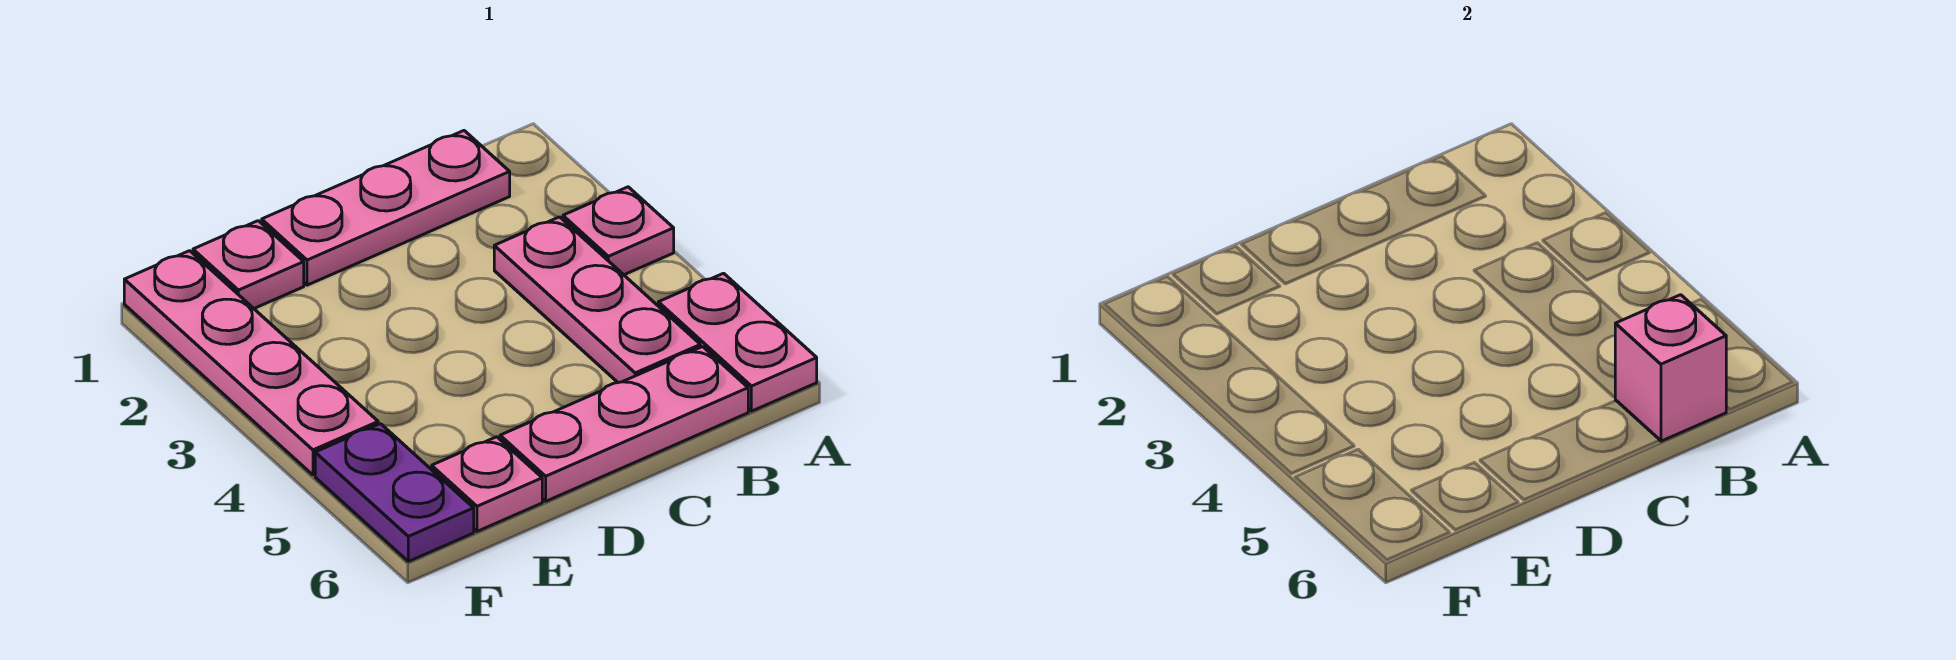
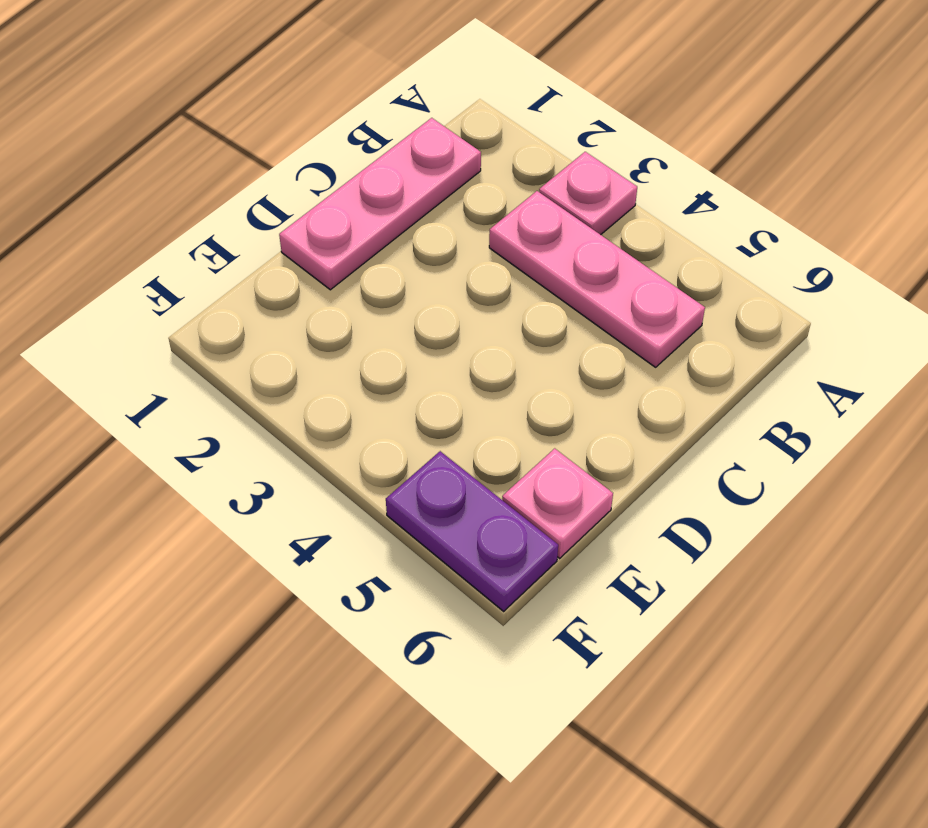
none -> pink 1x2 plate [658,273,817,411]
none -> pink 1x3 plate [500,347,748,501]

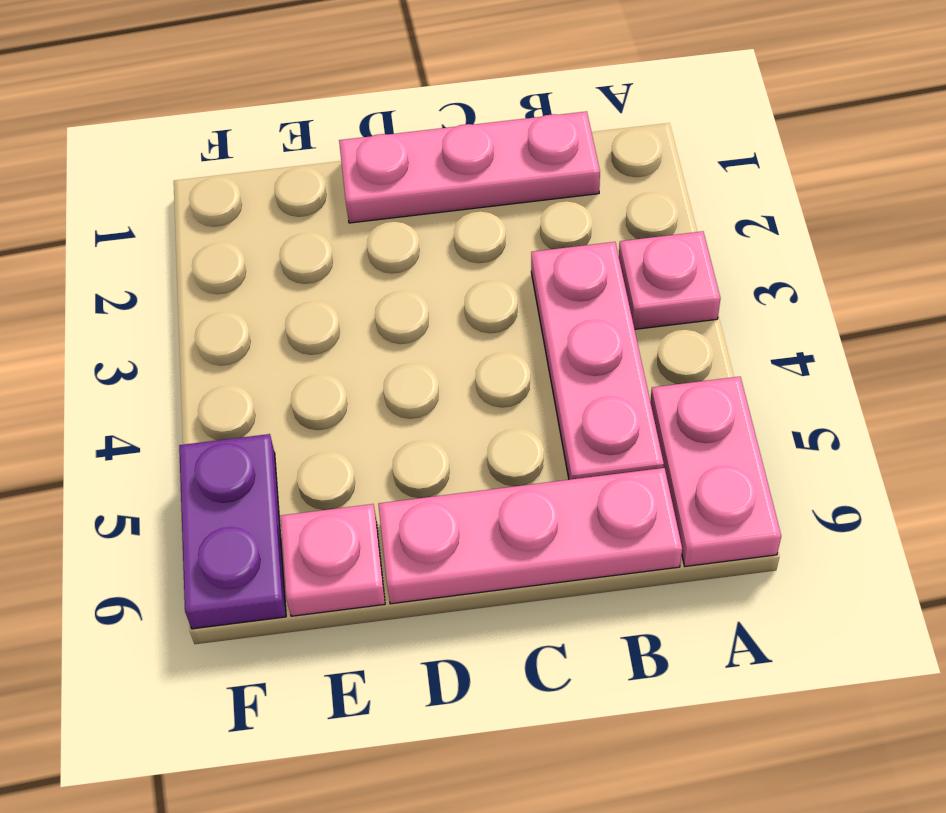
none -> pink 1x1 plate [193,221,304,308]
none -> pink 1x4 plate [124,251,378,475]

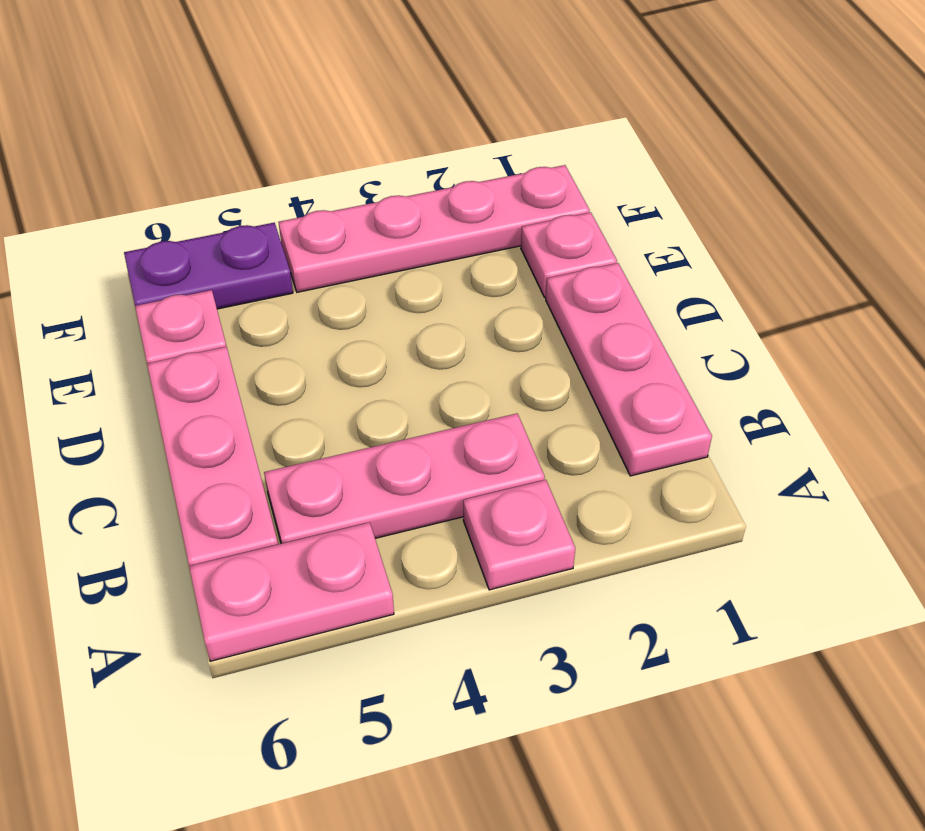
none -> pink 1x1 brick [1615,295,1726,441]

